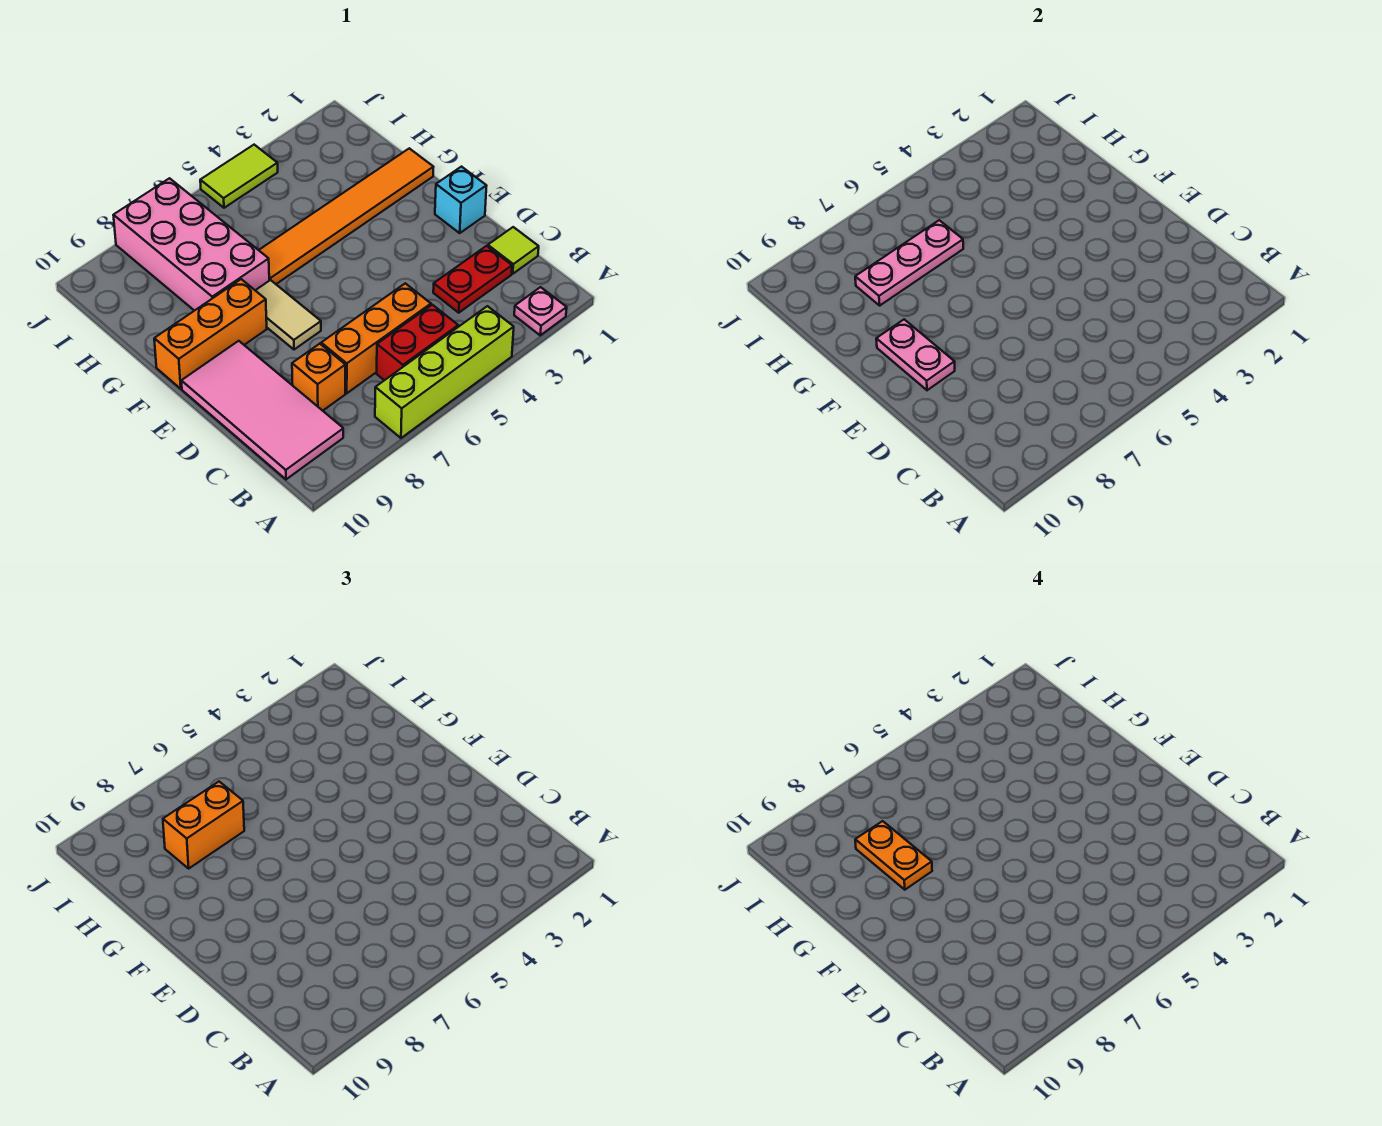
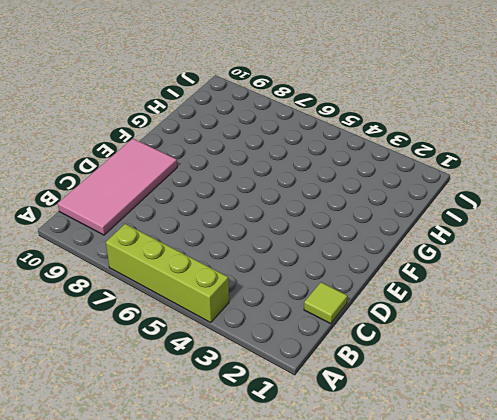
none -> pink 1x1 plate [514,287,567,335]
none -> red 1x2 brick [377,305,458,380]
none -> red 1x2 plate [433,246,512,313]

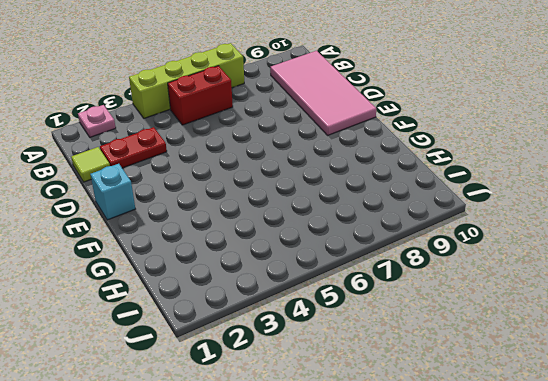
none -> orange 1x3 brick [321,283,431,393]
none -> orange 1x1 brick [292,344,345,411]
none -> tan 1x2 tile [255,280,321,350]

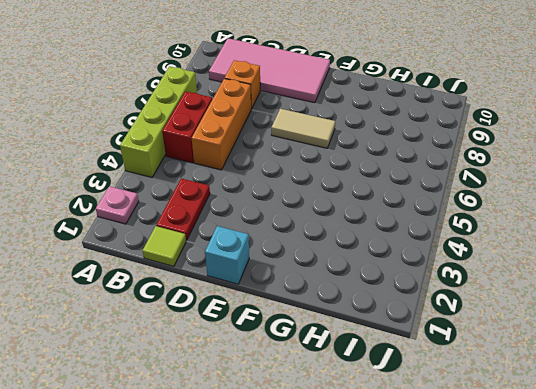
none -> orange 1x3 brick [154,279,267,389]
none -> orange 1x6 tile [259,148,433,284]
none -> pink 2x4 brick [113,178,269,311]

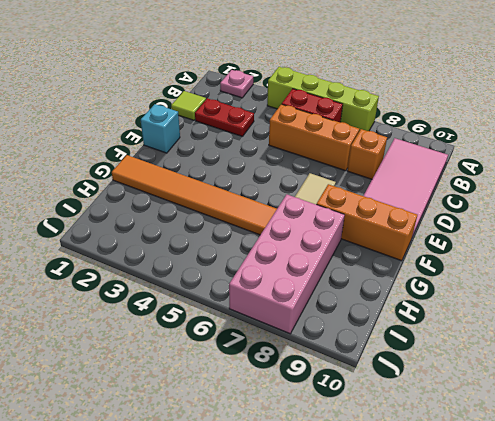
none -> lime 1x2 tile [200,145,278,208]
none -> pink 1x2 plate [876,319,955,390]
none -> pink 1x3 plate [855,220,963,305]

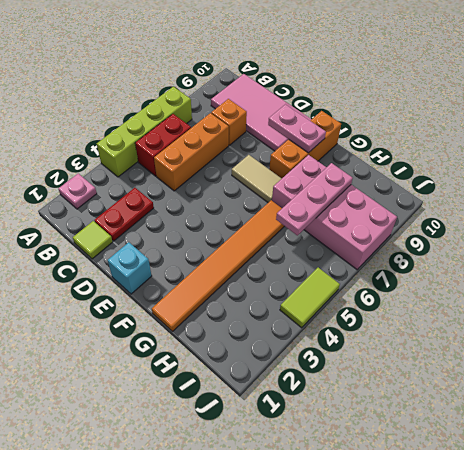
none -> orange 1x2 brick [163,782,244,868]
none -> orange 1x2 plate [855,821,932,890]

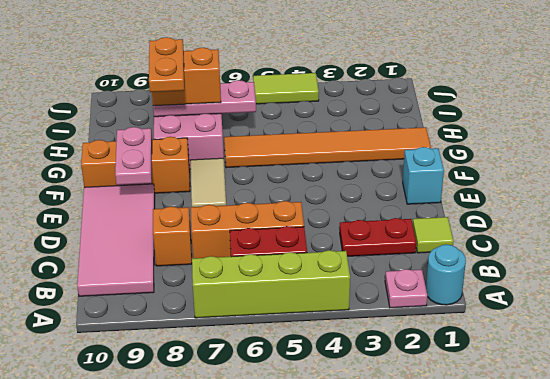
cyan 1x1 round brick [426,244,466,305] -> none

